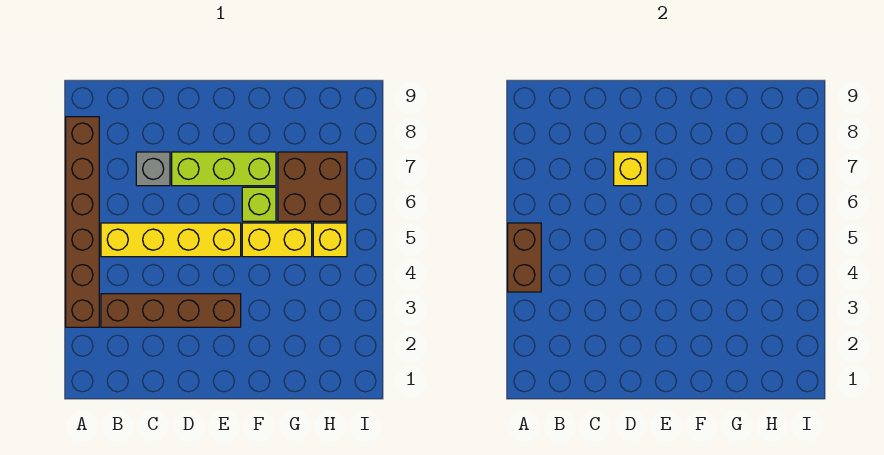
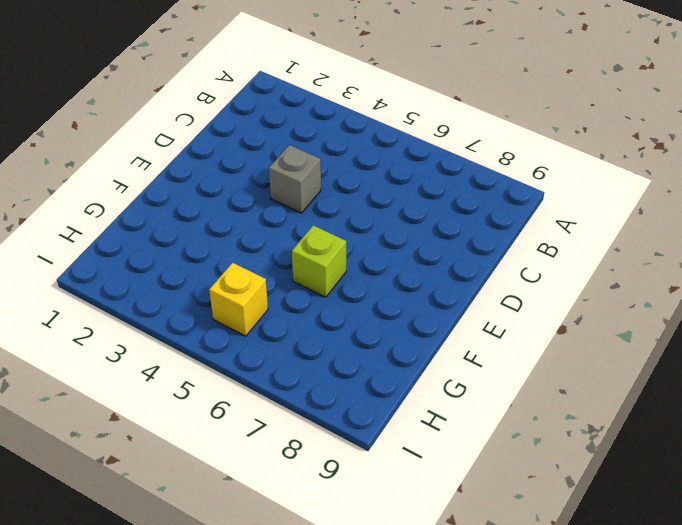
grey 1x1 brick [269,145,321,213] -> grey 1x1 brick moved to [136,152,170,186]
none -> brown 1x6 brick [66,117,99,327]
none -> brown 1x4 brick [101,294,241,327]

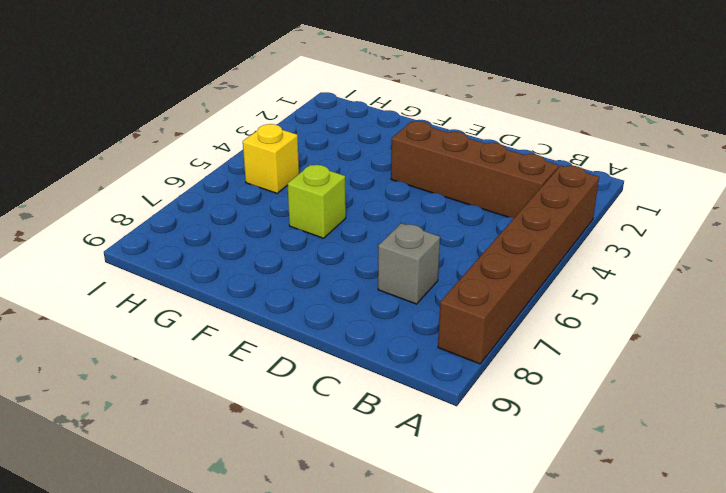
none -> yellow 1x4 brick [101,223,241,257]
none -> lime 1x3 brick [172,152,276,186]

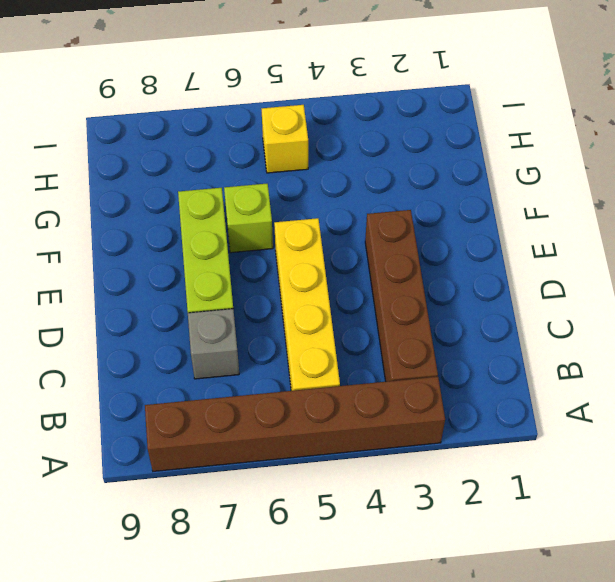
none -> yellow 1x2 brick [242,223,312,257]
none -> brown 2x2 brick [278,152,347,221]

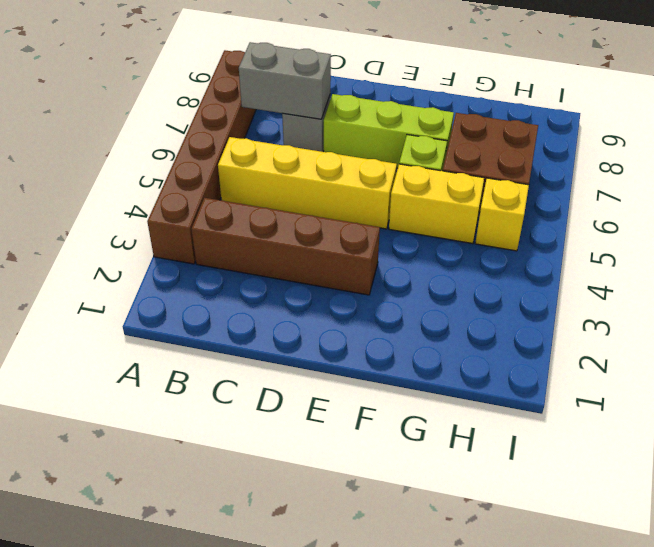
grey 1x2 brick [239,42,331,119] -> none
none -> brown 1x2 brick [508,223,541,292]
none -> yellow 1x1 brick [614,152,647,186]

